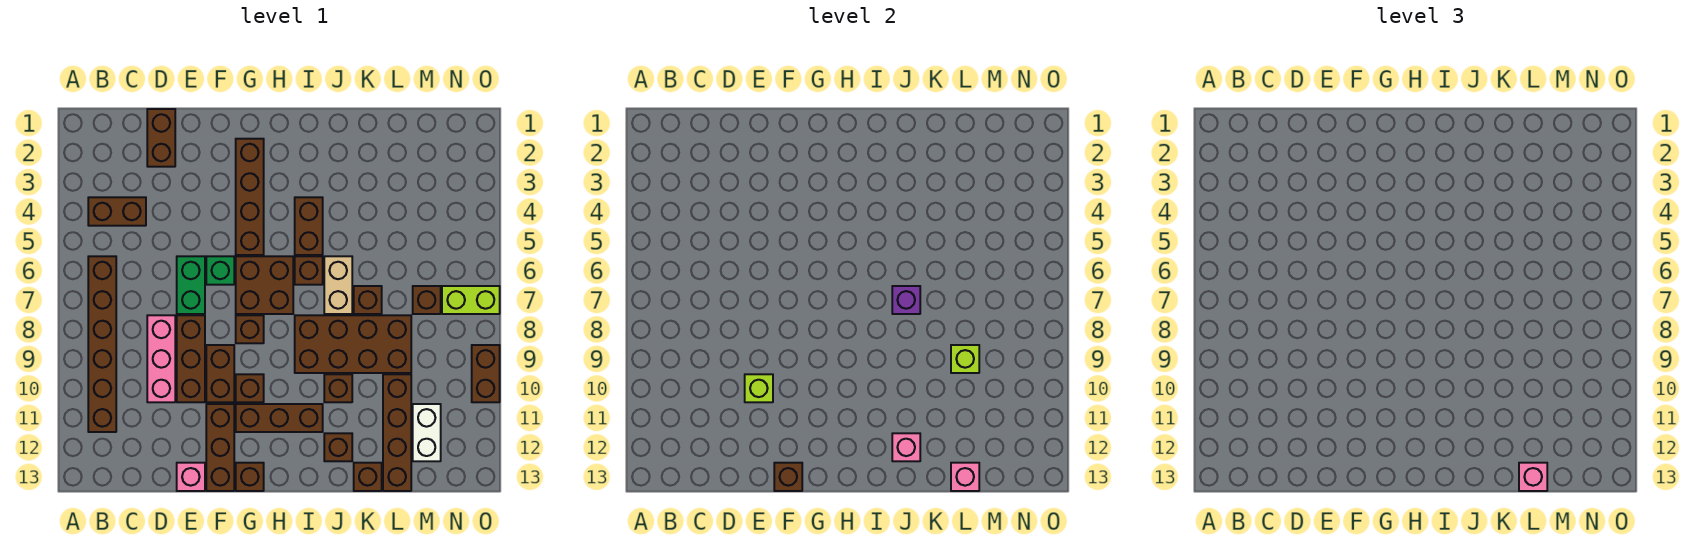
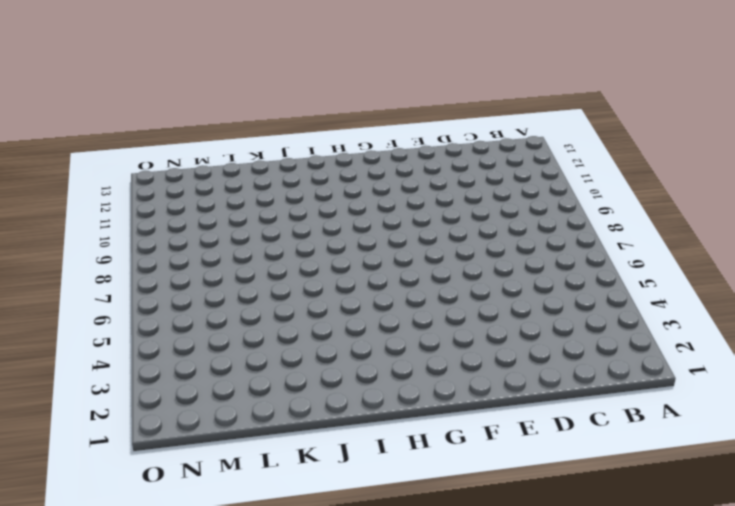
none -> brown 1x2 brick [88,197,146,226]
none -> brown 1x6 brick [88,256,116,432]
none -> brown 1x2 brick [147,109,175,167]
none -> pink 1x3 brick [147,315,175,402]

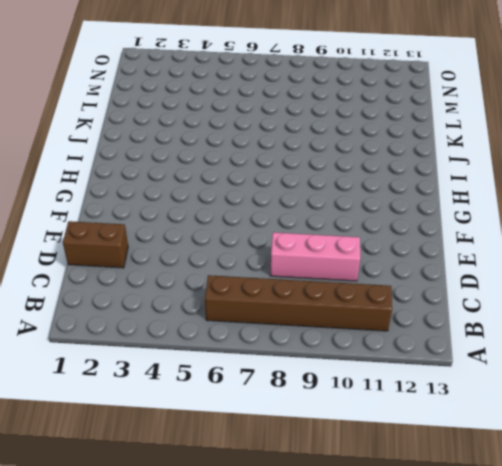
none -> brown 1x2 brick [88,197,146,226]
none -> green 1x2 brick [177,256,205,314]
none -> brown 1x3 brick [177,315,205,402]
none -> pink 1x1 brick [177,463,205,491]

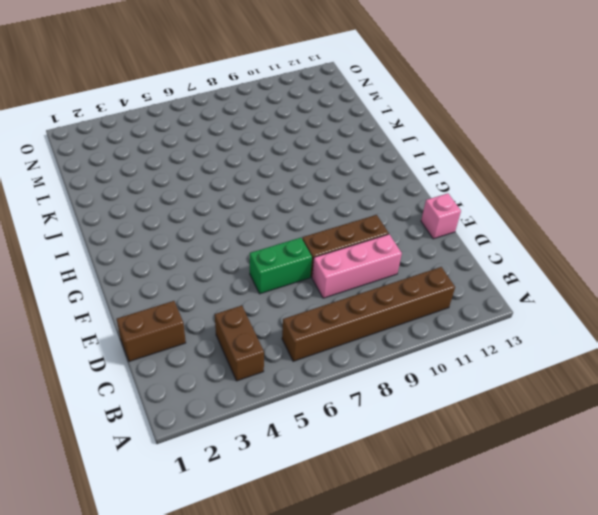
none -> green 1x1 brick [206,256,234,285]
none -> brown 1x2 brick [206,345,234,402]
none -> brown 1x3 brick [206,404,234,491]
none -> brown 1x4 brick [236,139,264,255]

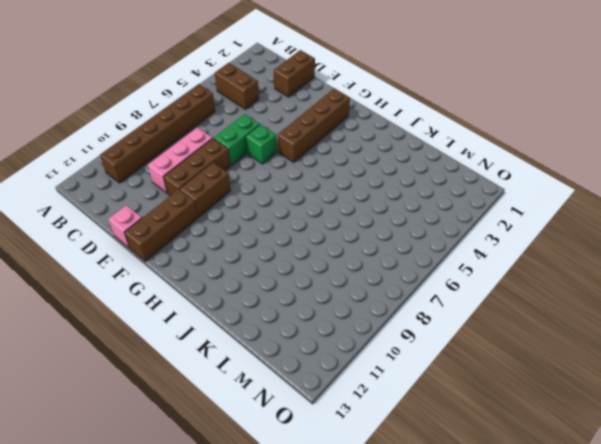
none -> brown 2x2 brick [236,256,293,314]
none -> brown 1x1 brick [236,315,264,343]
none -> brown 1x1 brick [236,374,264,402]
none -> brown 1x3 brick [236,404,323,432]

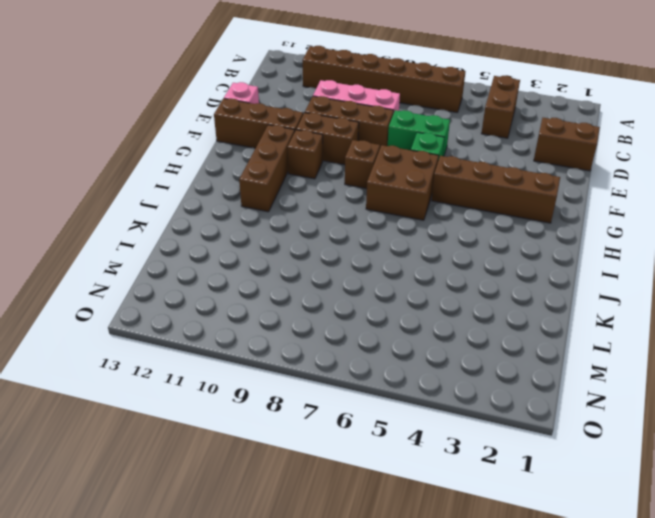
none -> brown 1x1 brick [236,463,264,491]
none -> brown 1x2 brick [295,197,323,255]
none -> brown 1x1 brick [295,256,323,285]
none -> brown 2x4 brick [295,315,411,373]

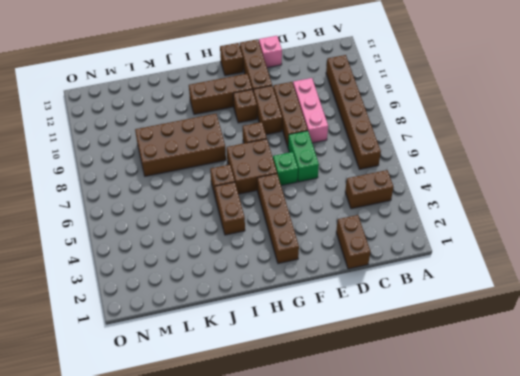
none -> tan 1x2 brick [324,256,352,314]
none -> brown 1x1 brick [324,374,352,402]
none -> brown 1x1 brick [324,433,352,461]
none -> brown 1x1 brick [354,286,382,314]

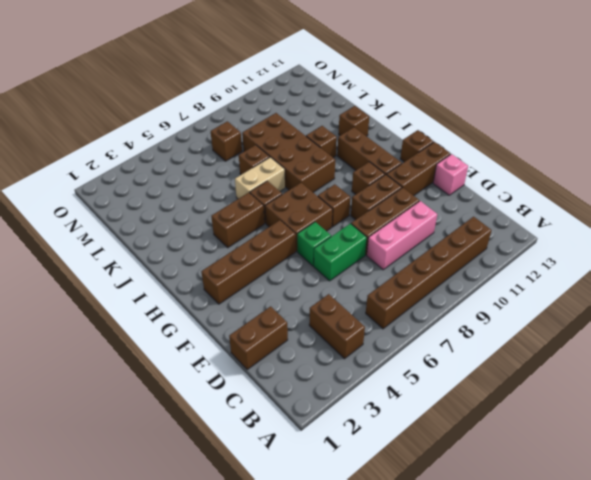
none -> brown 1x1 brick [354,463,382,491]
none -> brown 1x4 brick [383,374,411,491]
none -> white 1x2 brick [413,404,441,461]
none -> lime 1x2 brick [442,286,500,314]

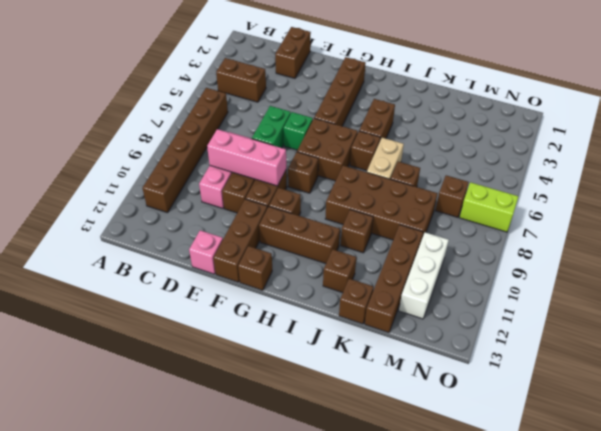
pink 1x3 brick [207,129,286,186] -> none
white 1x3 brick [399,232,449,319] -> white 1x2 brick [413,404,441,461]
none -> brown 1x2 brick [472,345,500,402]
none -> lime 1x1 brick [745,374,773,402]
none -> brown 1x1 brick [774,463,802,491]
none -> purple 1x1 brick [892,286,920,314]

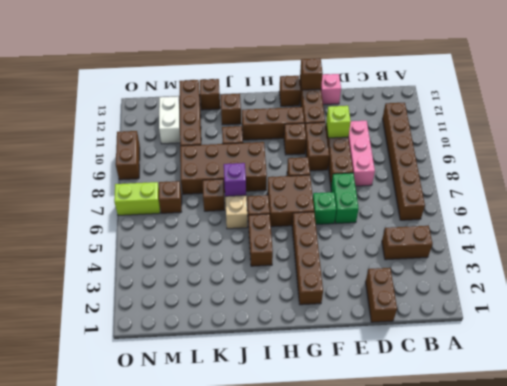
none -> pink 1x1 brick [892,433,920,461]
none -> lime 1x1 brick [951,345,979,373]
none -> pink 1x1 brick [951,463,979,491]
none -> pink 1x1 brick [1519,463,1547,491]

